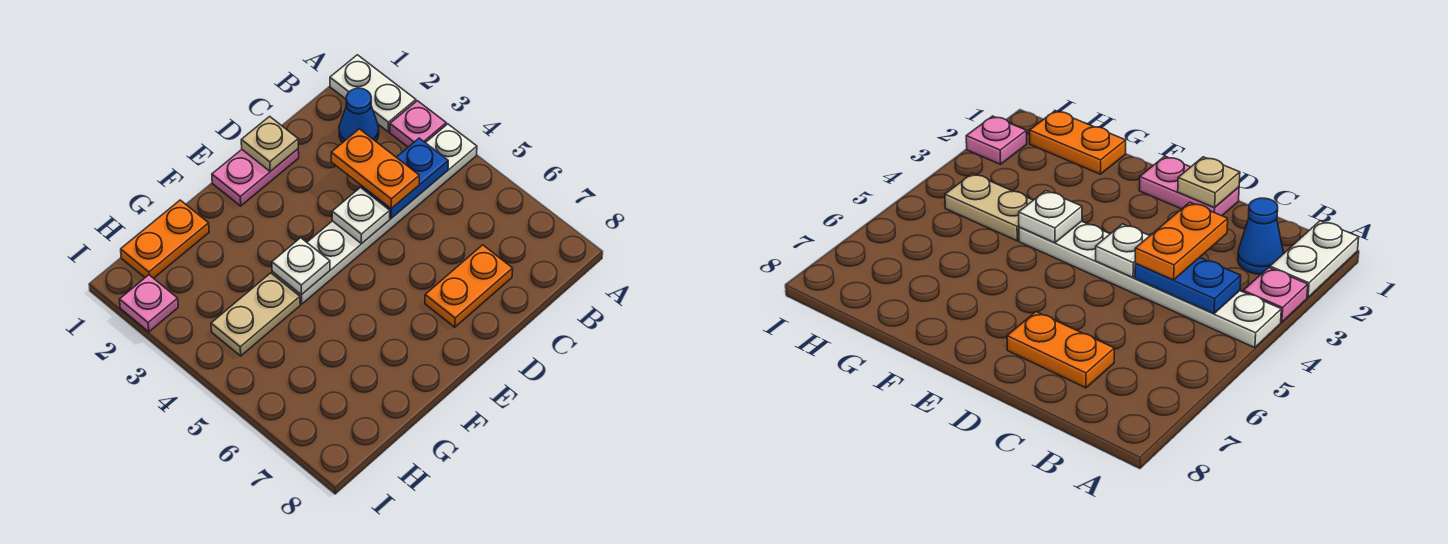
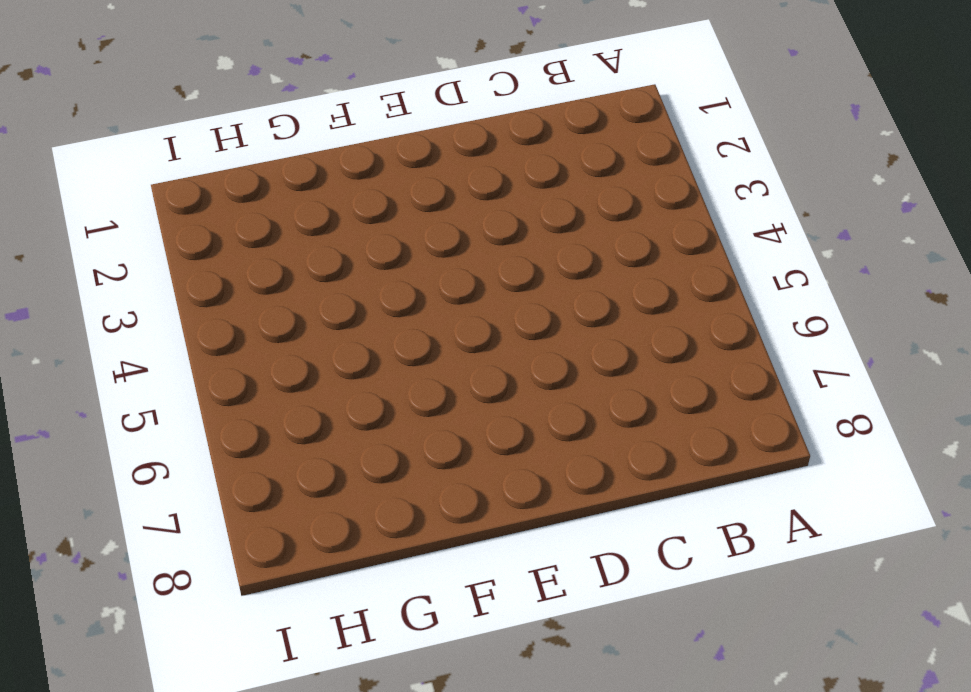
none -> white 1x2 plate [330,55,416,132]
none -> pink 1x1 plate [390,101,446,147]
none -> white 1x6 plate [272,124,477,304]

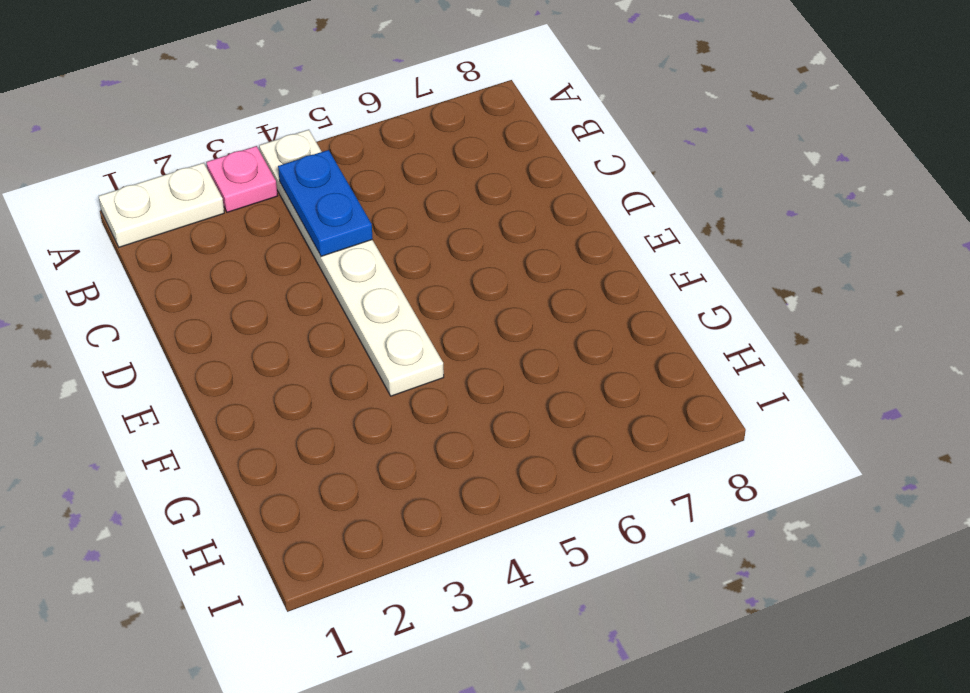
none -> blue 1x1 cone [339,88,379,142]
none -> orange 1x2 plate [425,245,513,327]
none -> pink 1x2 plate [212,149,299,206]

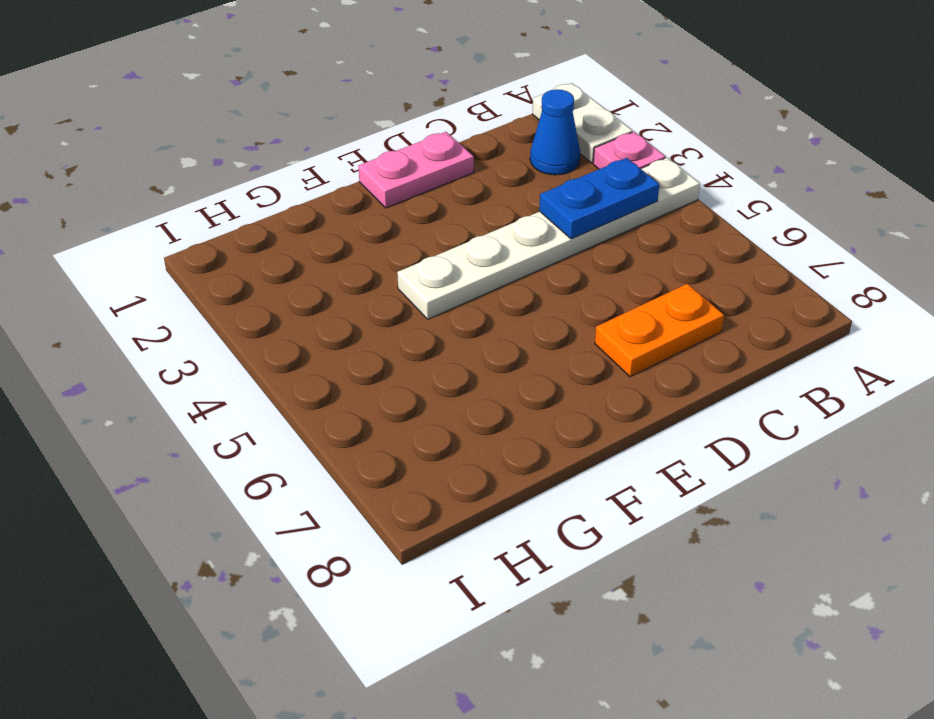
none -> orange 1x2 plate [121,200,209,278]
none -> tan 1x2 plate [211,273,300,356]
none -> pink 1x1 plate [119,275,178,332]

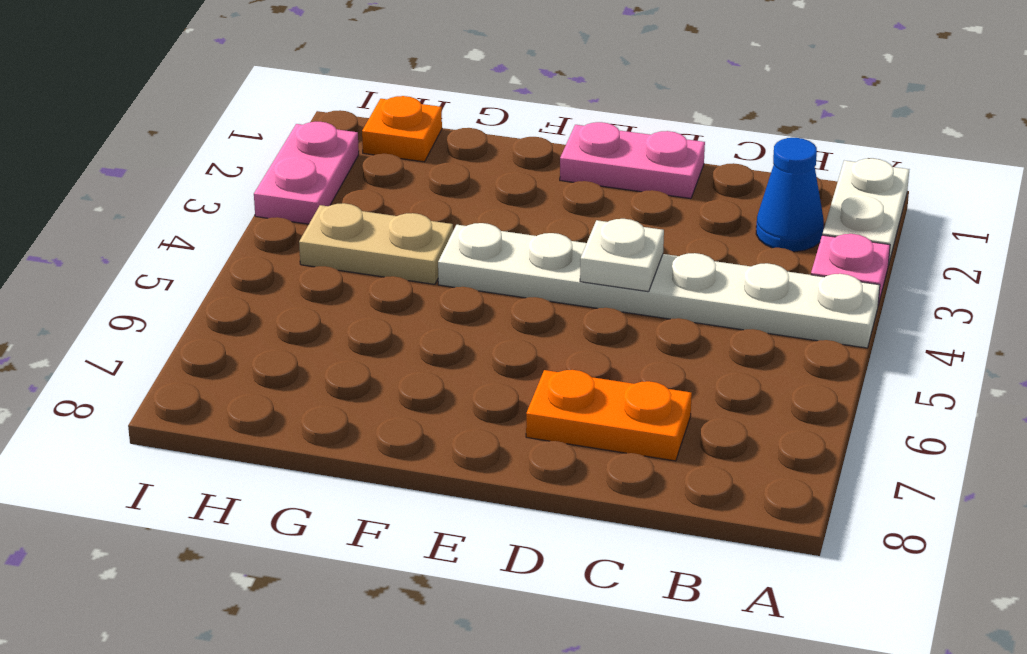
orange 1x1 plate [362,96,442,162] -> orange 1x2 plate [121,200,209,278]
pink 1x2 plate [254,122,359,224] -> pink 1x1 plate [119,275,178,332]
none -> blue 1x2 plate [362,138,448,218]
none -> tan 1x1 plate [241,116,298,171]
none -> white 1x1 plate [272,238,330,295]

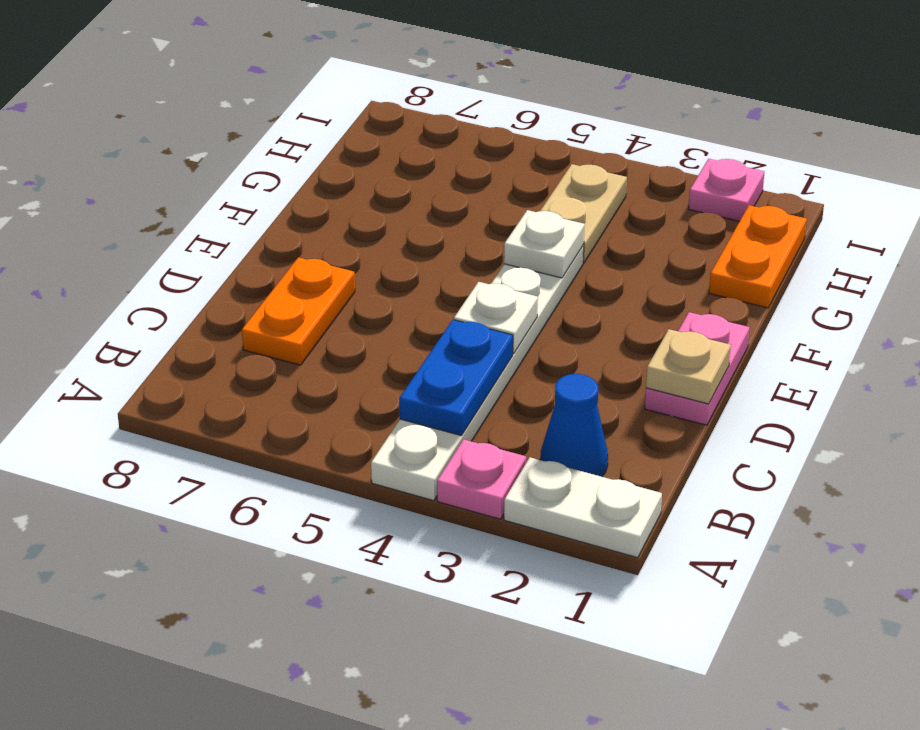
none -> orange 1x2 plate [331,129,419,209]

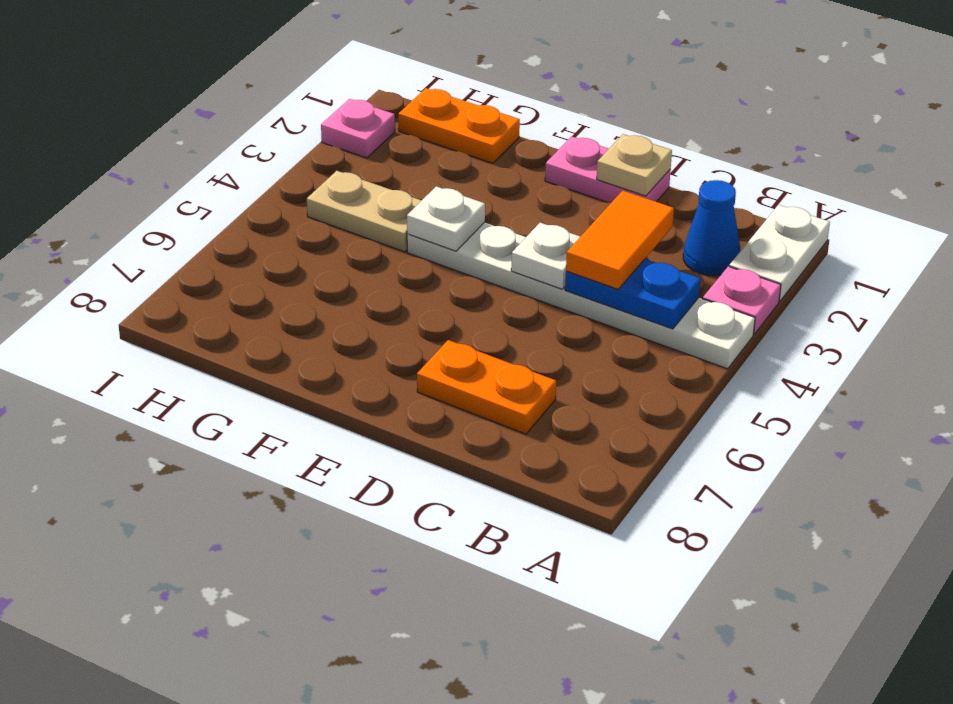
orange 1x2 tile [566,191,674,289] -> orange 1x2 plate [331,129,419,209]

